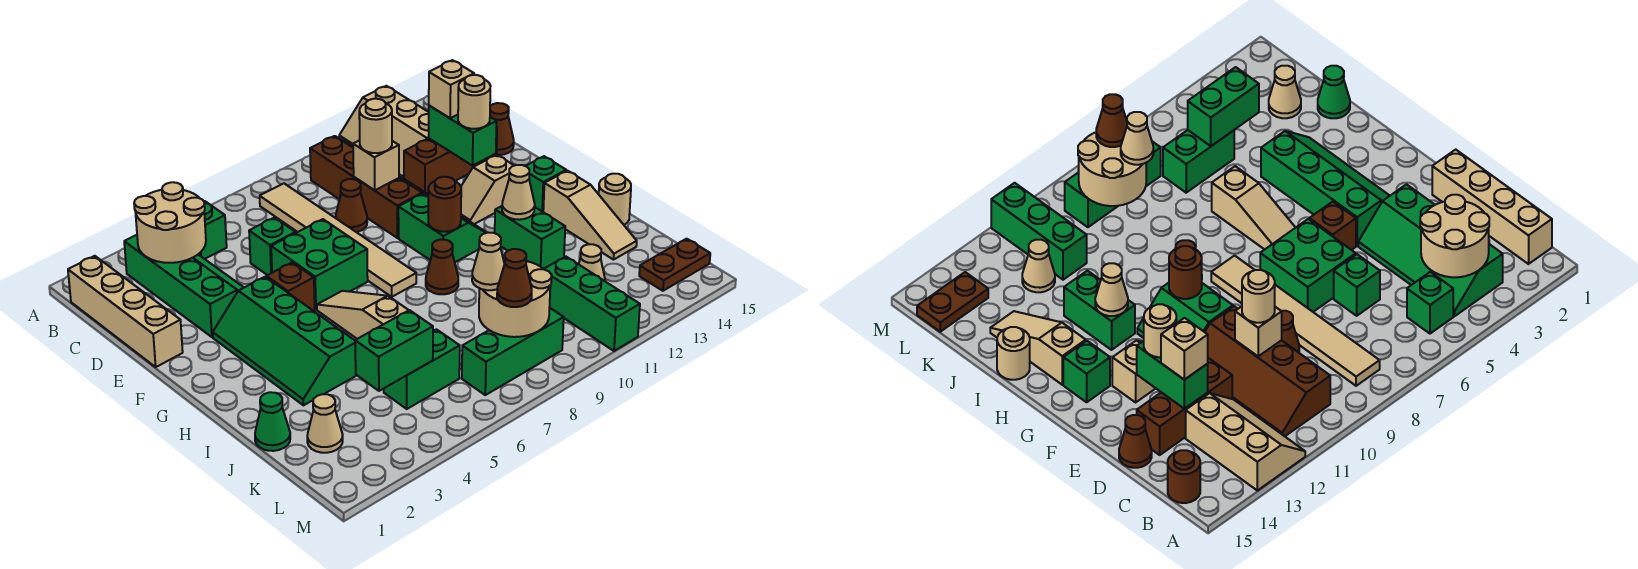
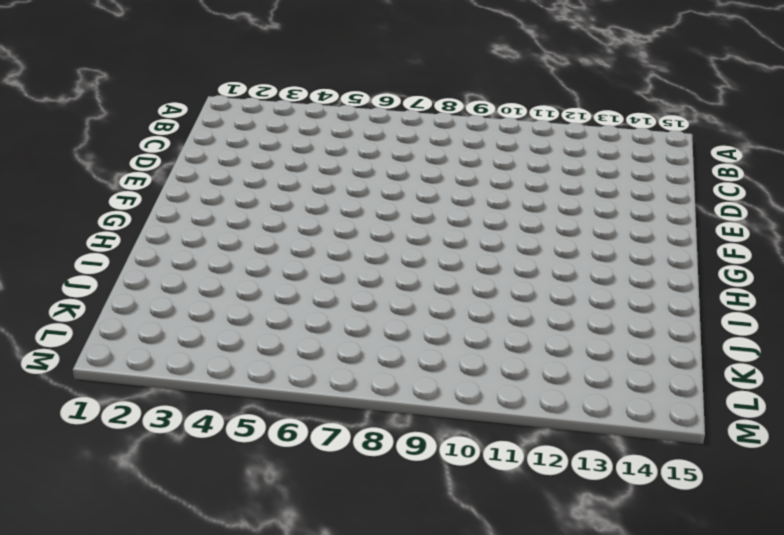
none -> tan 2x3 slope [339,86,429,178]
none -> tan 1x4 brick [68,256,183,367]
none -> green 2x4 slope [124,235,244,337]
none -> green 1x1 brick [198,201,227,259]

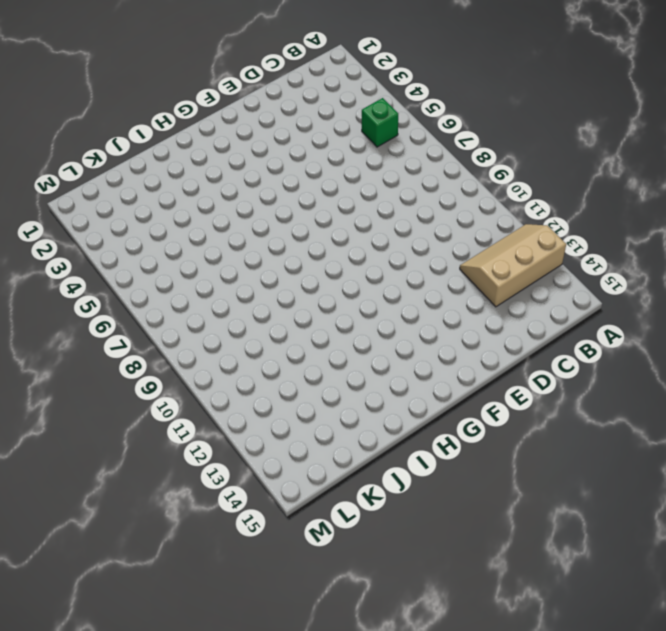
none -> tan 1x4 brick [68,256,183,367]
none -> green 2x4 slope [124,235,244,337]
none -> tan 1x6 tile [260,184,416,297]
none -> brown 2x4 slope [310,136,428,238]

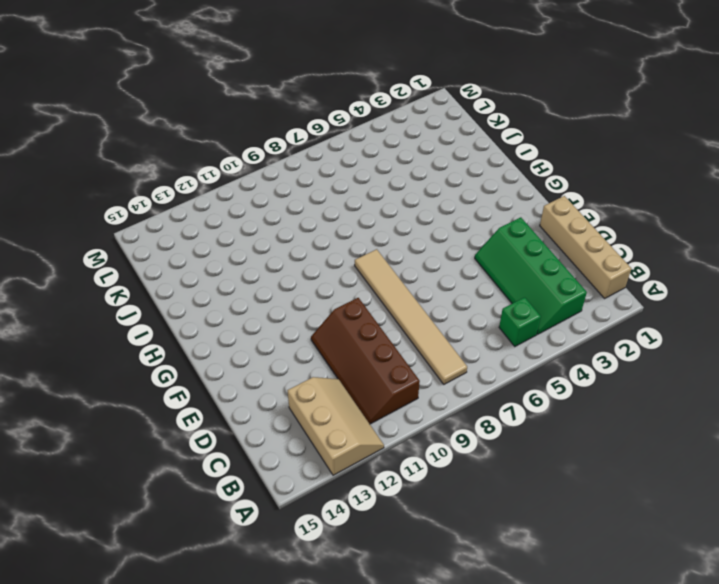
none -> brown 1x1 round brick [1168,450,1200,503]
none -> green 1x1 brick [249,218,296,275]
none -> brown 1x1 cone [335,179,367,232]
none -> brown 1x3 brick [404,127,497,194]

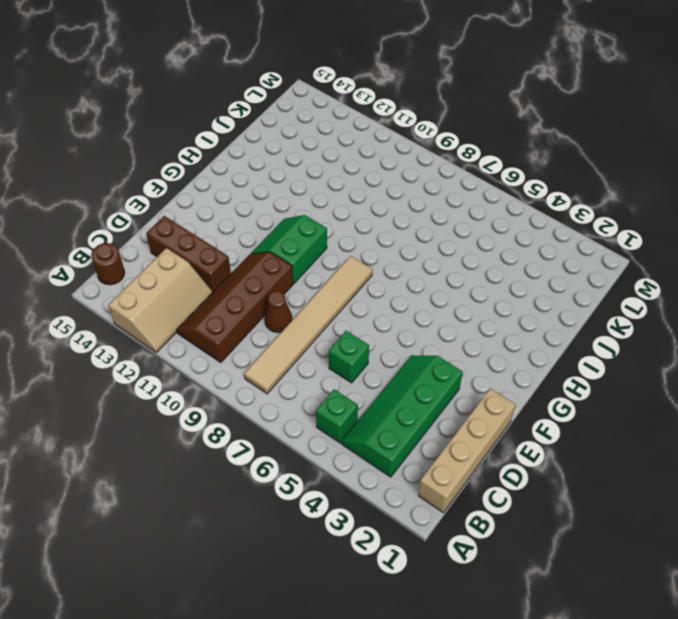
none -> brown 1x1 cone [490,103,514,155]
none -> green 2x2 brick [271,219,368,310]
none -> green 2x4 slope [213,277,357,405]
none -> brown 1x1 brick [267,262,315,311]

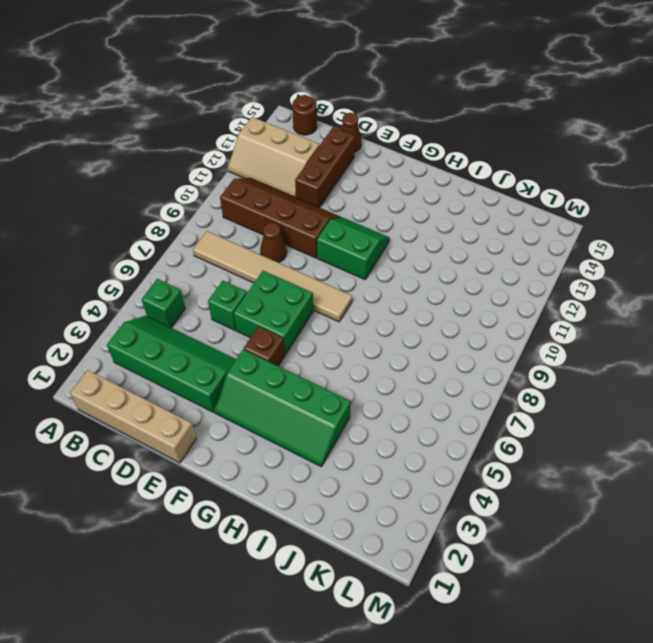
none -> tan 1x2 slope [461,155,514,224]
none -> tan 1x3 slope [317,291,409,339]
none -> green 1x1 brick [526,156,566,212]
none -> brown 1x1 cone [426,239,458,294]

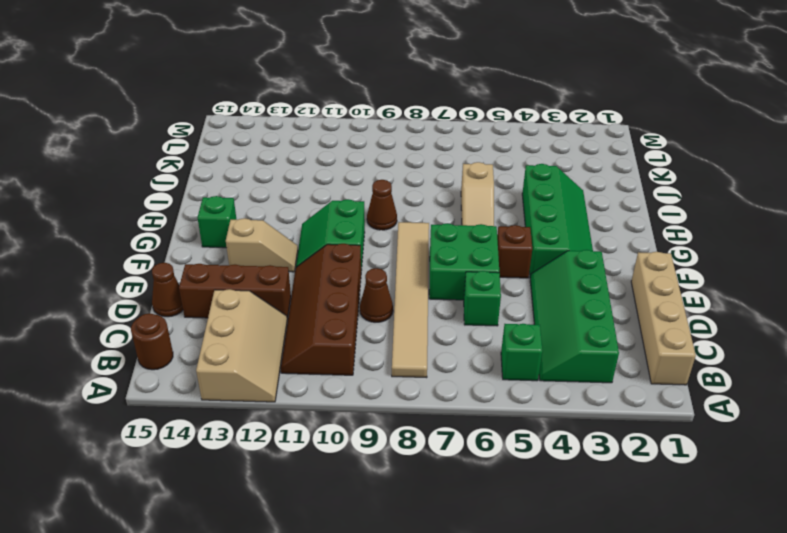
none -> green 1x2 brick [495,206,565,269]
none -> tan 1x3 slope [543,171,637,260]
none -> tan 1x1 round brick [599,174,631,225]
none -> green 1x1 cone [255,392,290,451]

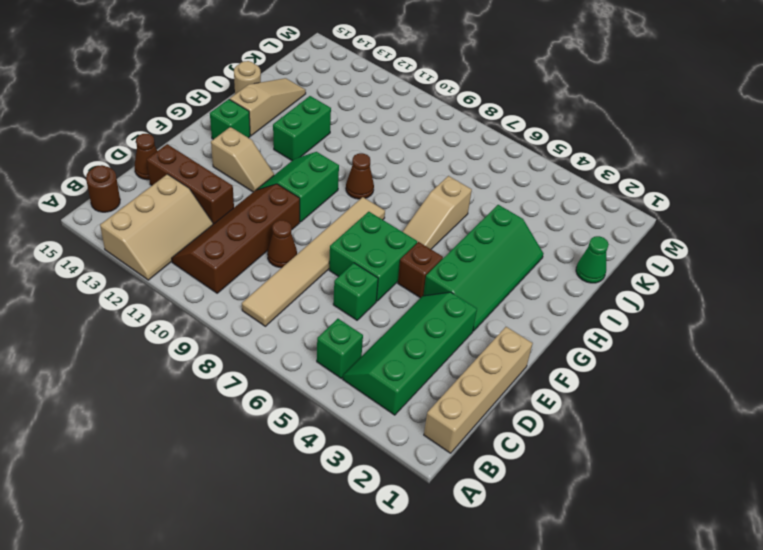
none -> tan 1x1 cone [307,394,343,453]
none -> green 1x2 brick [384,329,460,409]
none -> green 1x3 brick [544,257,640,351]
none -> tan 1x1 cone [579,244,605,281]

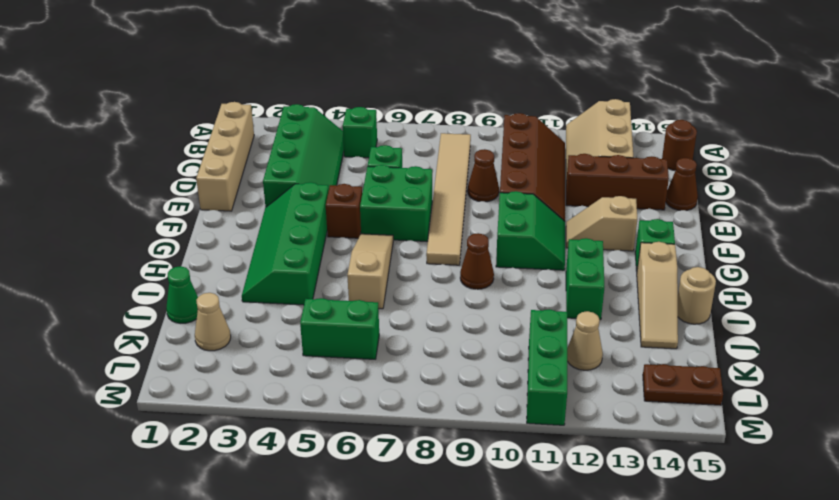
none -> green 1x3 brick [462,308,564,395]
none -> tan 2x2 round brick [134,182,206,263]
none -> tan 1x1 brick [353,140,399,190]
none -> green 1x2 brick [429,106,497,166]

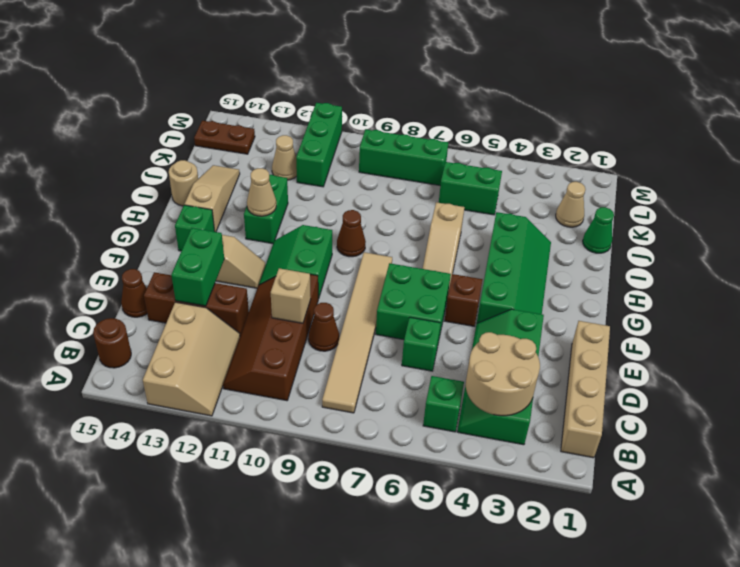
none -> brown 1x1 round brick [428,177,461,232]
none -> green 1x2 brick [355,310,433,391]
none -> tan 2x2 round brick [479,260,552,337]
none -> tan 1x1 round brick [359,99,392,153]

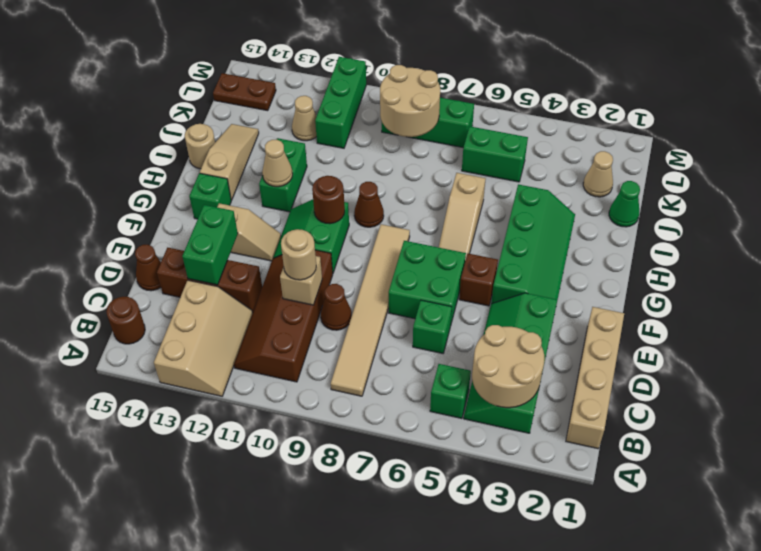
none -> green 1x2 brick [355,310,433,391]
none -> tan 1x1 brick [429,60,474,118]
none -> tan 1x1 round brick [458,75,491,129]
none -> tan 1x1 cone [472,233,504,290]

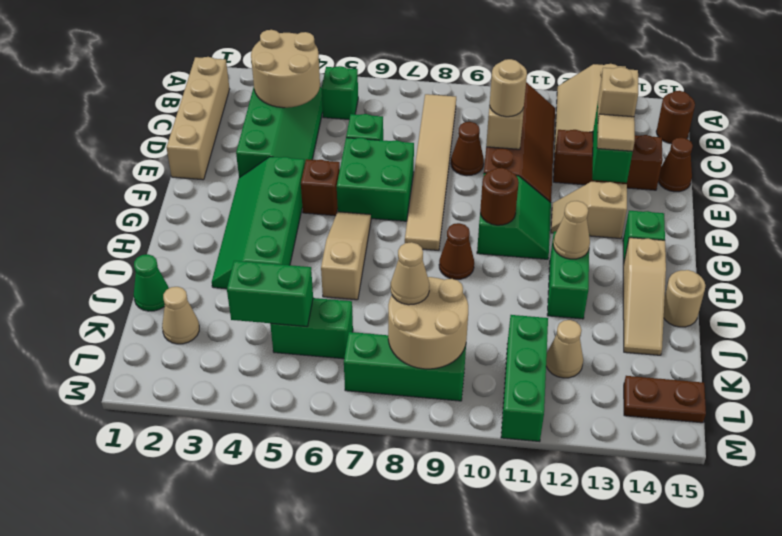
tan 1x1 tile [597,114,635,151] -> tan 1x1 round brick [458,75,491,129]
none -> brown 1x1 cone [497,249,532,307]

